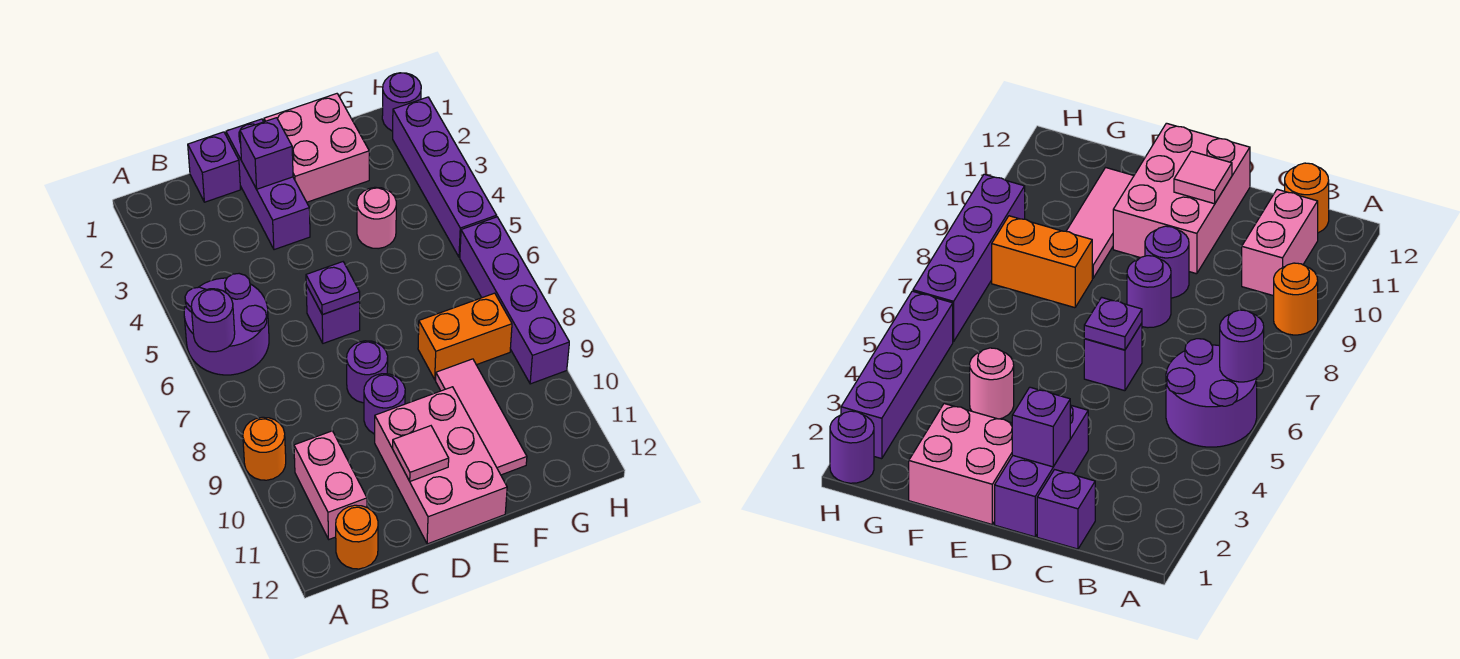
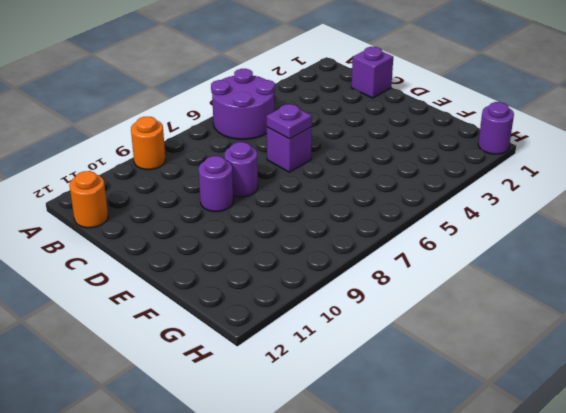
none -> pink 1x2 brick [294,431,367,539]
none -> purple 1x3 brick [226,119,310,250]
none -> pink 2x3 brick [375,387,507,544]

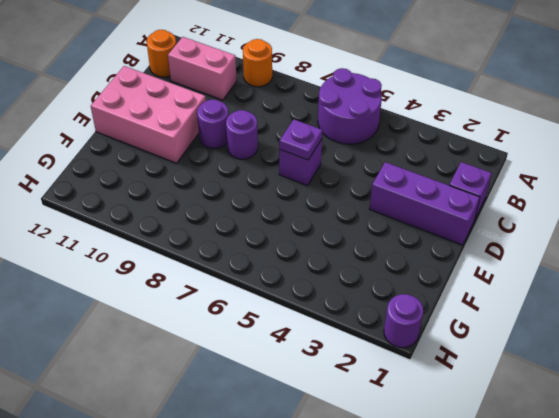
none -> pink 2x2 brick [264,94,369,202]
none -> pink 1x1 round brick [357,187,396,249]
none -> orange 1x2 brick [418,293,512,380]

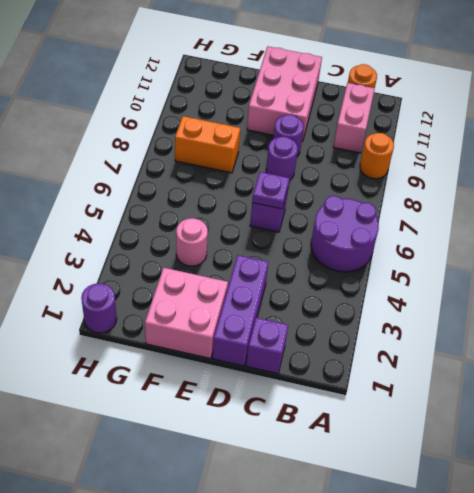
none -> pink 1x3 tile [436,359,527,475]
none -> purple 1x4 brick [393,97,497,257]
none -> purple 1x4 brick [460,217,569,384]

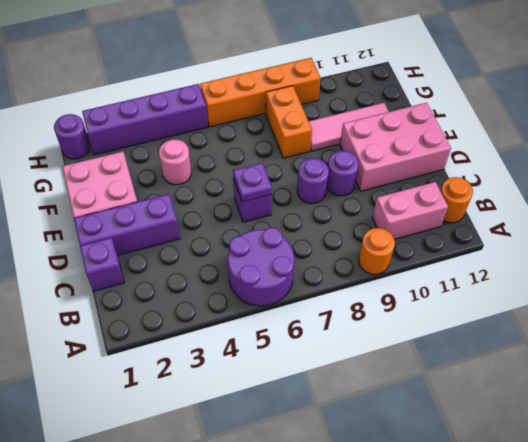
orange 1x4 brick [200,58,321,127] -> purple 1x4 brick [460,217,569,384]
none -> purple 1x1 round brick [191,289,235,352]
none -> purple 1x1 brick [240,118,293,189]
none -> pink 1x1 tile [393,426,449,481]

